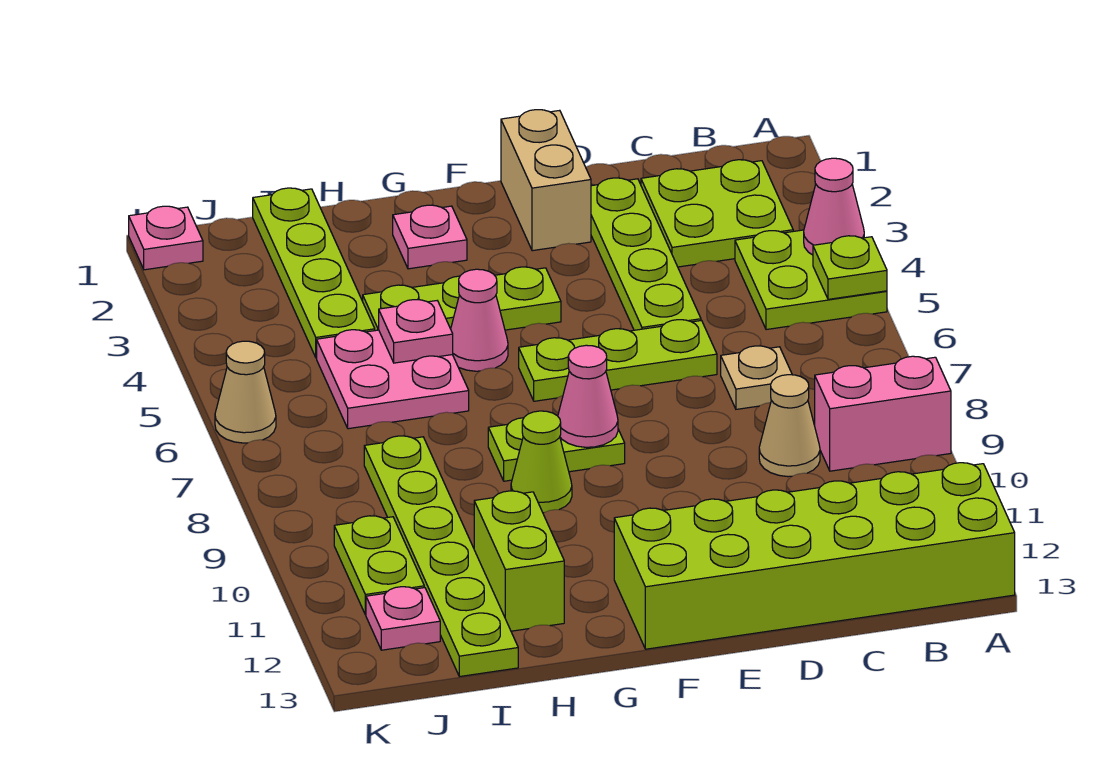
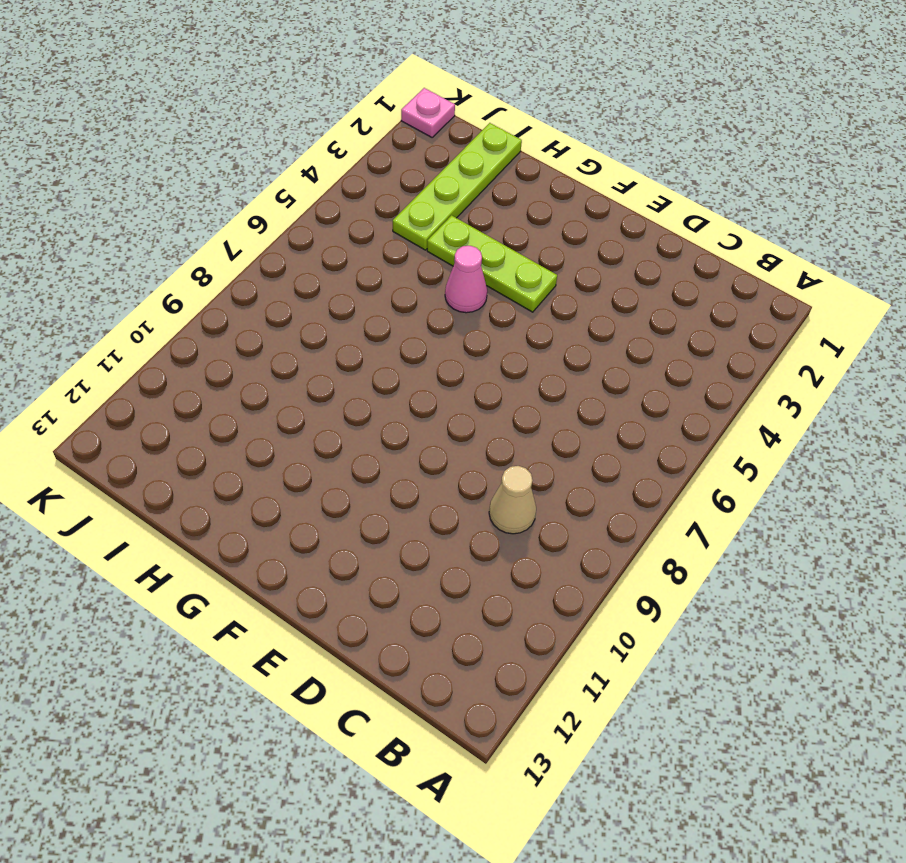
none -> lime 2x2 plate [735,230,887,330]
none -> pink 1x2 brick [815,356,951,471]
none -> lime 2x6 brick [614,463,1015,649]

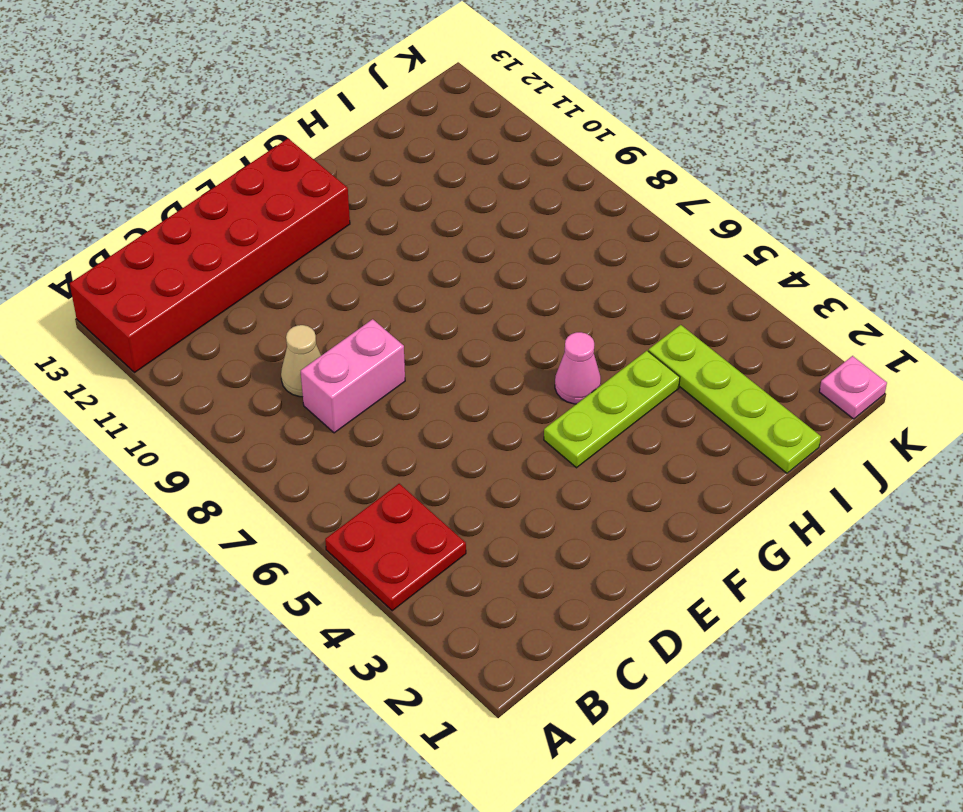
red 2x2 plate [325,484,466,611] -> lime 2x2 plate [735,230,887,330]
red 2x6 brick [70,139,350,372] -> lime 2x6 brick [614,463,1015,649]
pink 1x2 brick [301,319,405,433] -> pink 1x2 brick moved to [815,356,951,471]
none -> lime 2x2 plate [641,160,793,267]
none -> tan 1x1 plate [721,346,792,409]
none -> lime 1x4 plate [591,178,701,330]

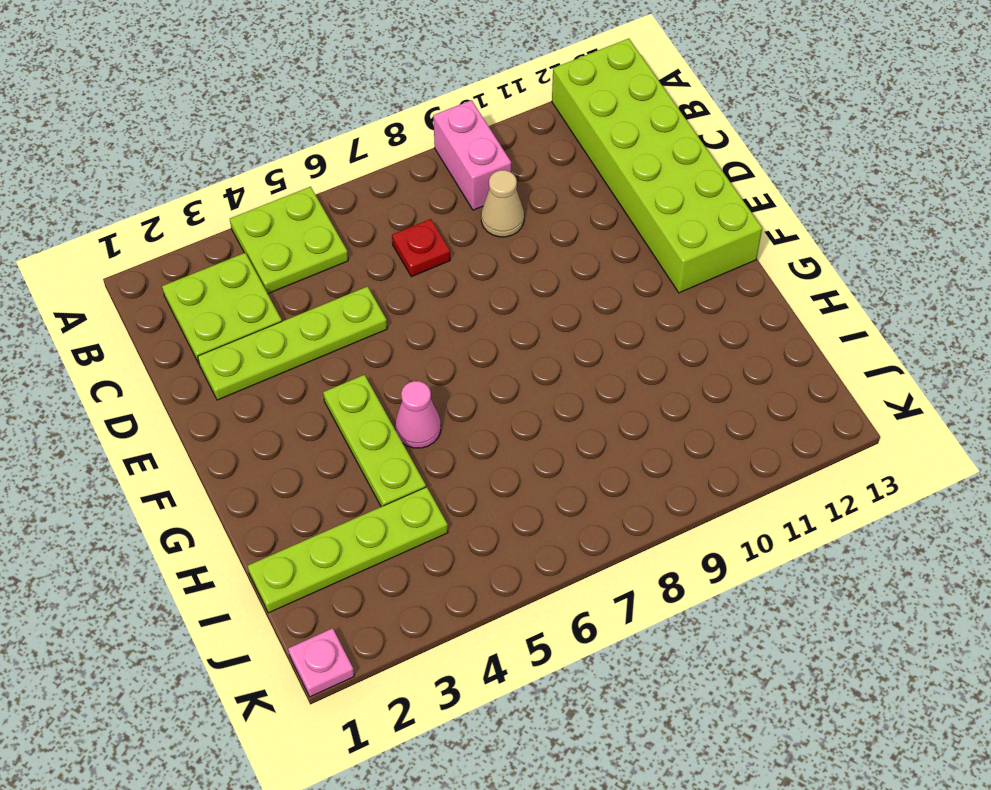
red 1x1 plate [392,219,450,277] -> tan 1x1 plate [721,346,792,409]
none -> lime 1x3 plate [519,320,717,401]
none -> tan 1x2 brick [501,110,591,251]
none -> lime 1x2 plate [488,418,625,481]

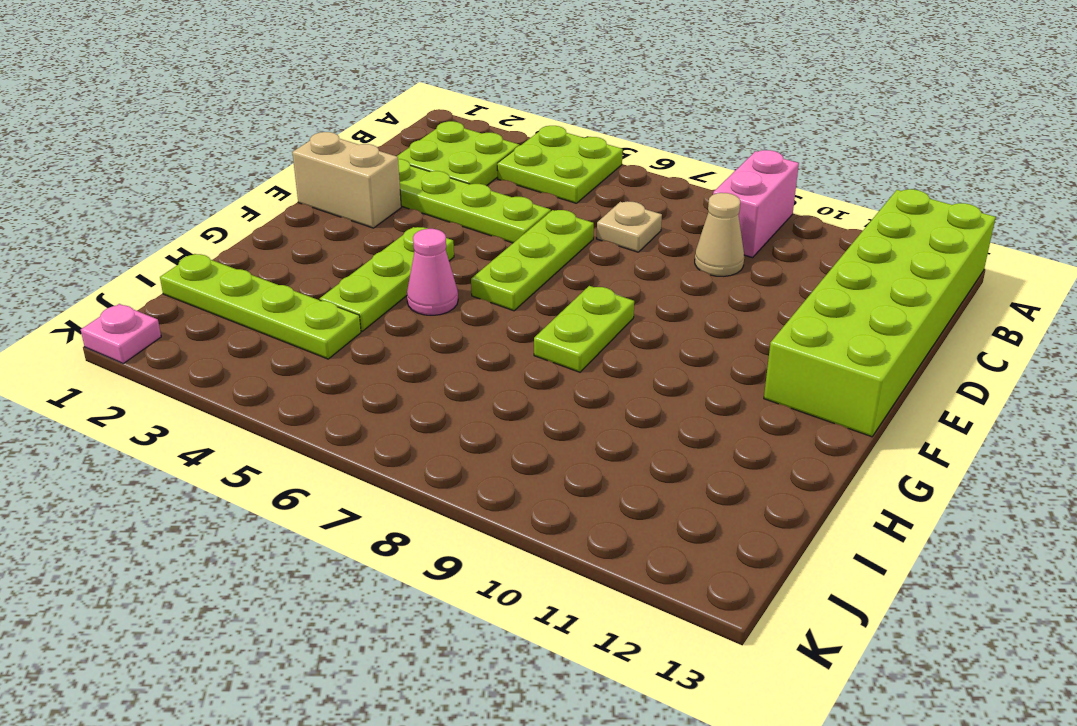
none -> pink 1x1 plate [393,205,467,269]
none -> lime 1x1 cone [511,411,572,513]
none -> pink 2x2 plate [317,330,469,429]

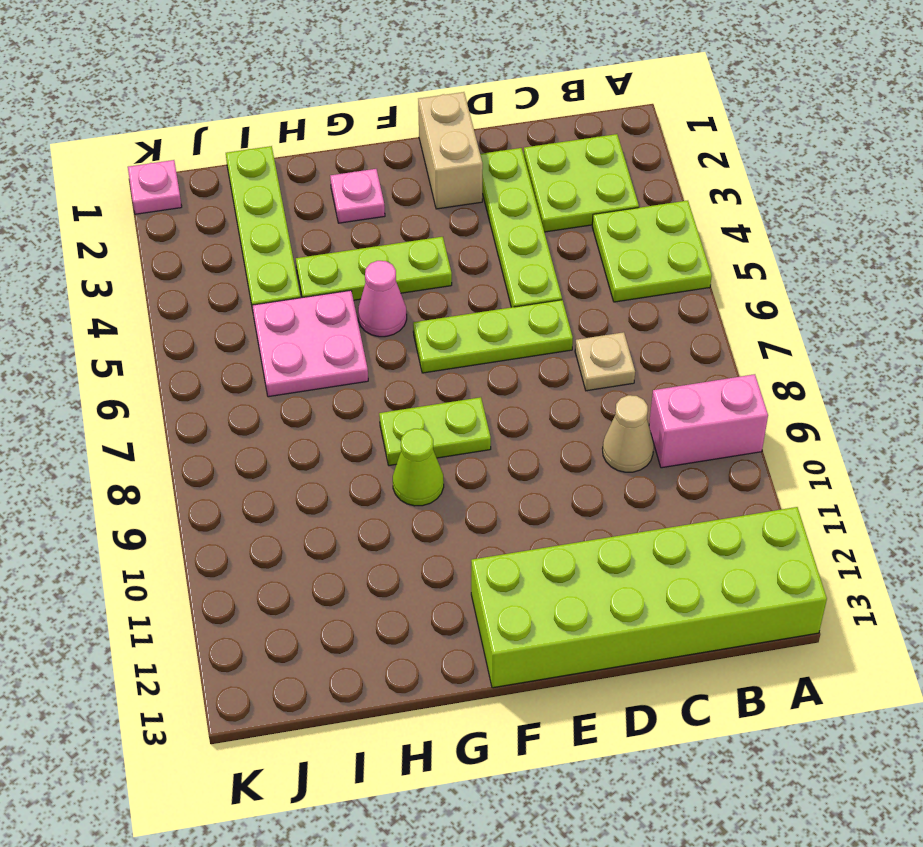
none -> lime 1x2 brick [474,491,564,631]
none -> lime 1x6 plate [364,436,518,677]
none -> lime 1x2 plate [334,516,424,615]

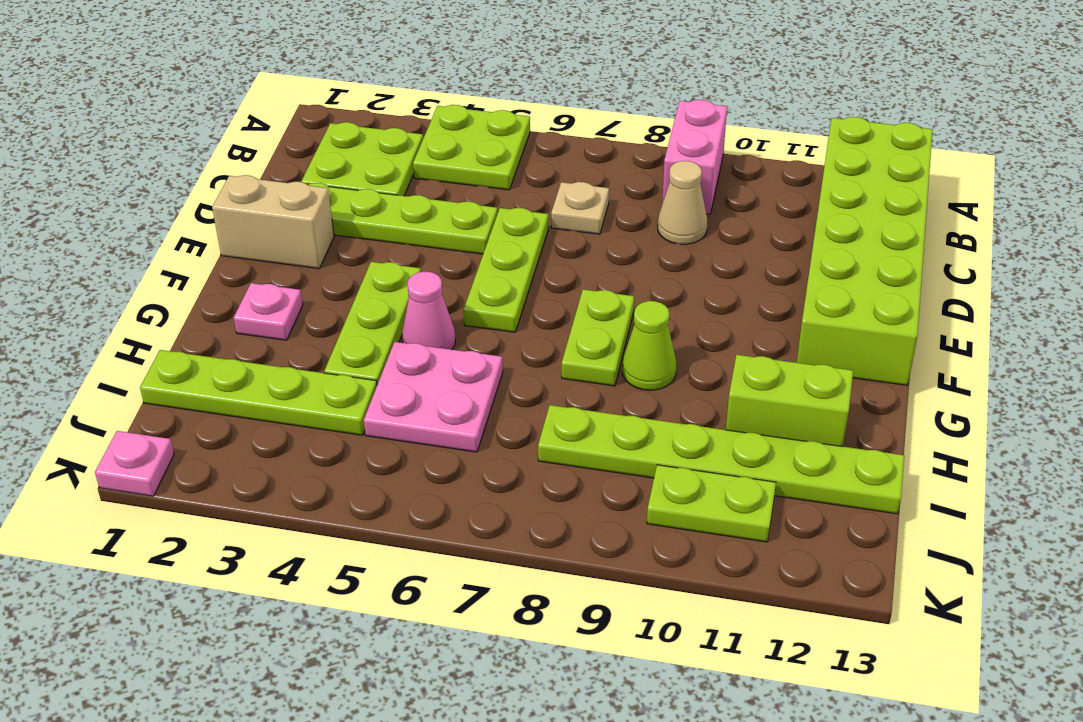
none -> pink 1x1 plate [366,587,440,650]
none -> tan 1x1 cone [215,341,276,443]
none -> pink 1x1 cone [804,158,864,255]

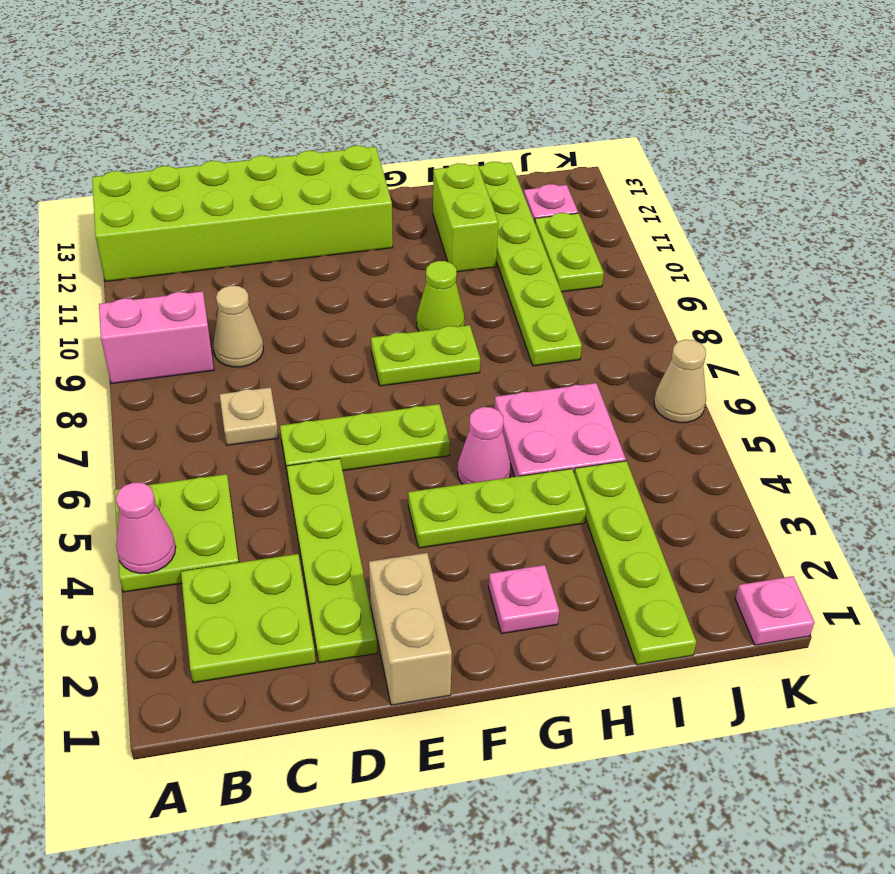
none -> lime 1x1 plate [813,236,887,299]
none -> pink 1x1 cone [558,345,618,447]
none -> pink 1x1 plate [379,300,453,363]

